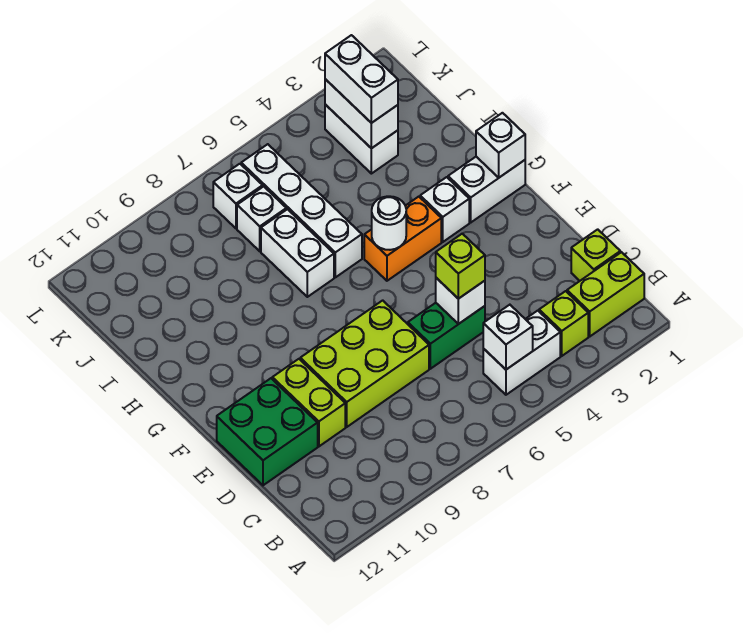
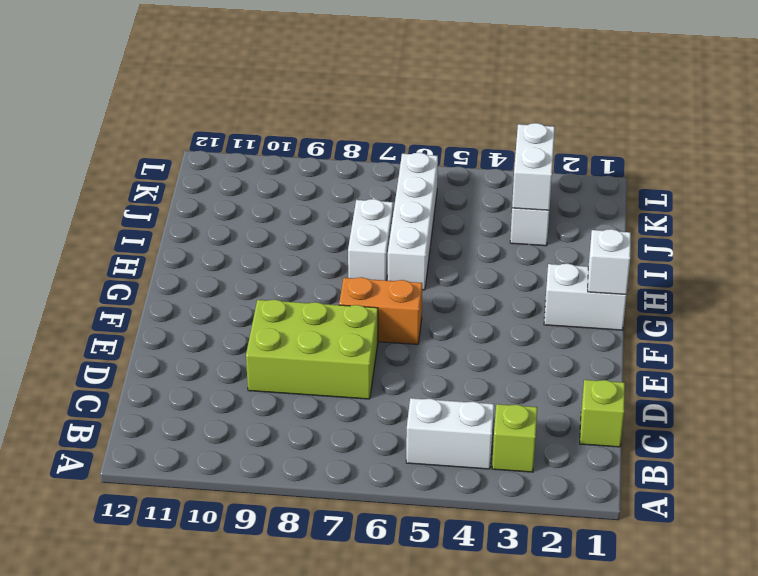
orange 1x2 brick [339,277,422,344] -> orange 1x2 brick moved to [364,197,441,281]
none -> lime 1x2 brick [567,252,644,336]
none -> green 1x2 brick [408,303,485,369]
none -> lime 1x2 brick [272,359,345,446]

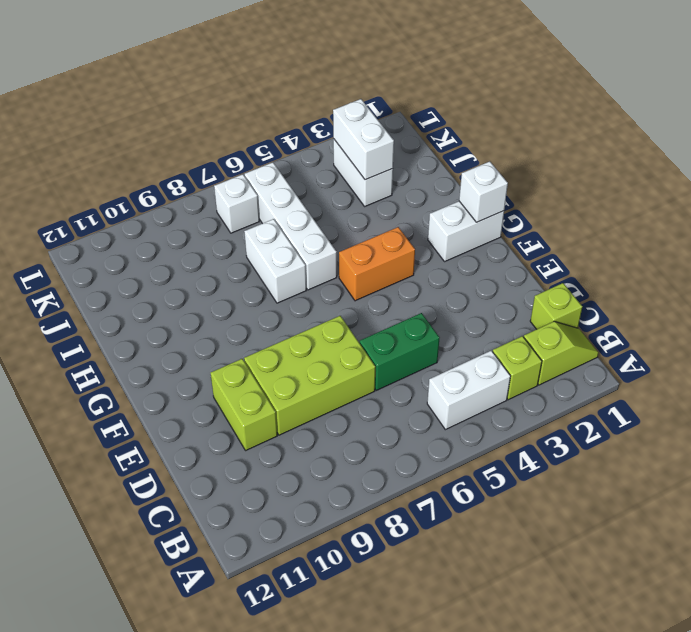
lime 1x2 slope [524,321,598,385] -> lime 1x2 brick [567,252,644,336]
none -> green 2x2 brick [217,378,318,485]
none -> white 1x1 brick [420,177,469,242]
none -> white 1x1 brick [237,186,286,251]

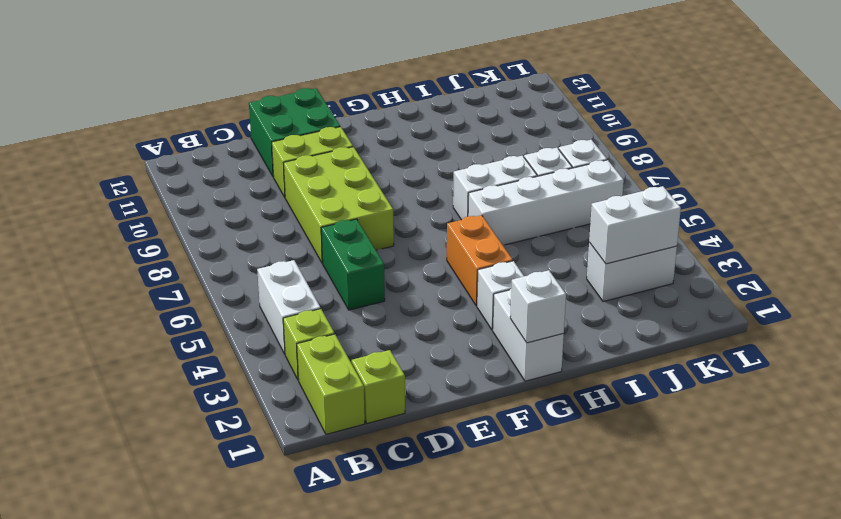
none -> white 1x1 brick [483,305,533,370]
none -> white 1x1 brick [436,278,485,324]
none -> white 1x1 round brick [372,196,406,250]

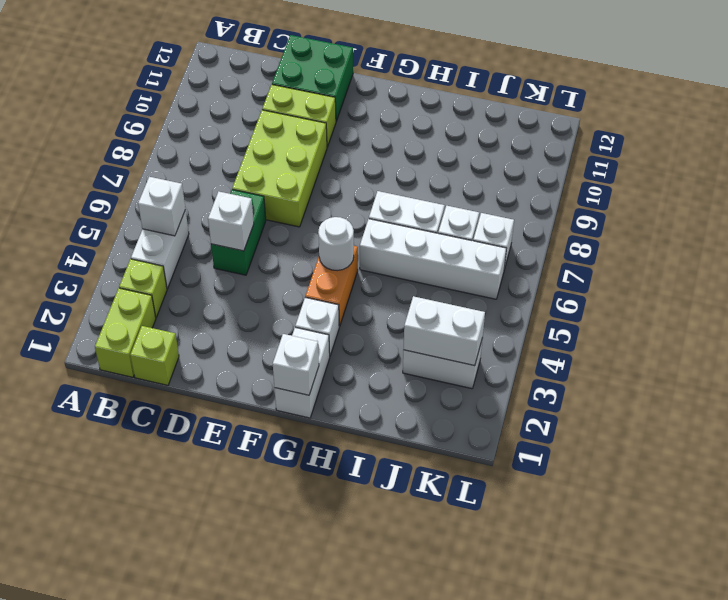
none -> lime 1x1 brick [436,234,485,299]
none -> white 1x2 brick [325,35,398,123]

